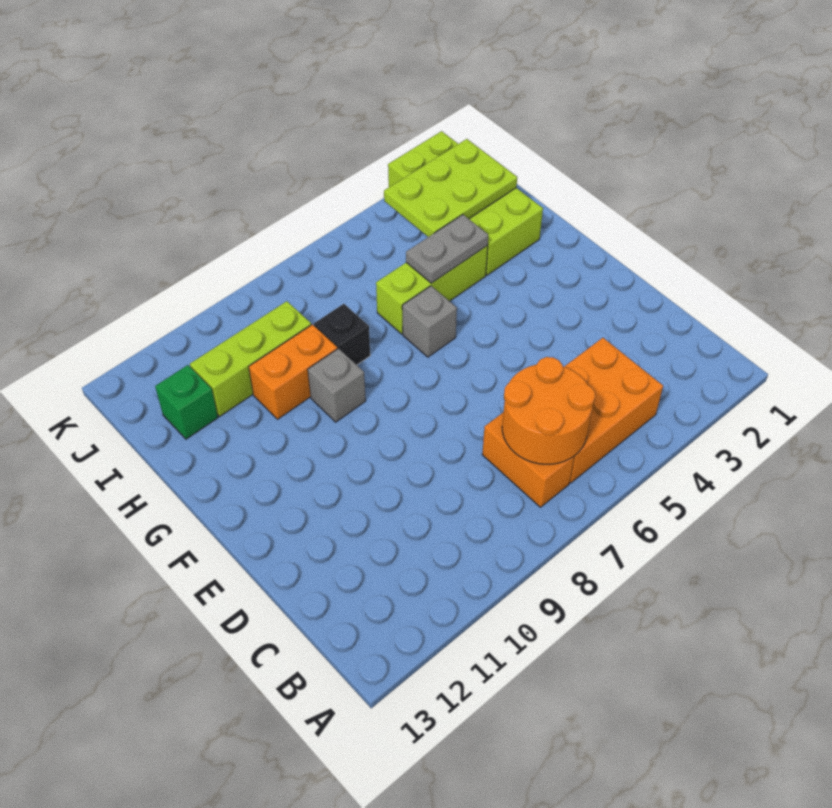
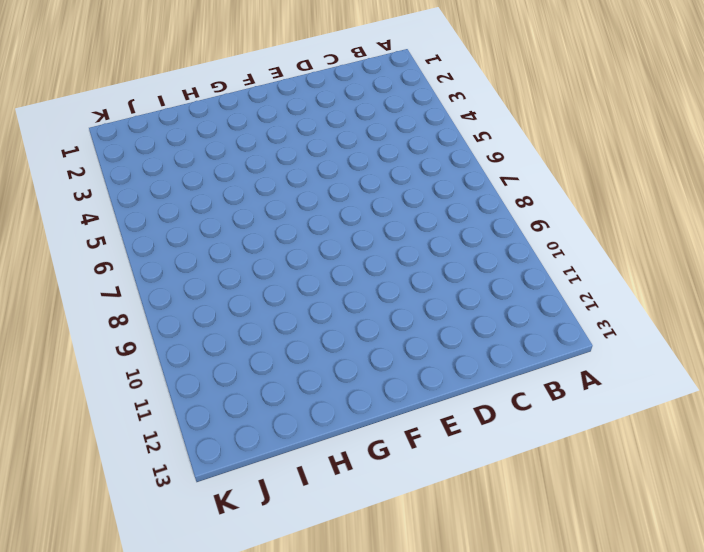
none -> orange 2x3 brick [564,338,663,483]
none -> orange 1x2 brick [482,413,574,507]
none -> grey 1x1 brick [402,286,457,357]

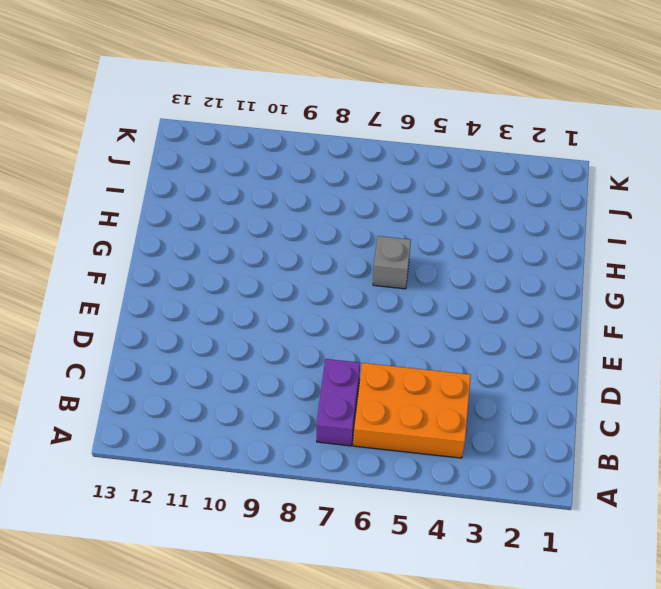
purple 1x2 brick [316,359,360,446] -> orange 1x2 brick [482,413,574,507]
none -> grey 1x1 brick [308,349,366,422]
none -> lime 2x4 brick [388,131,543,275]
none -> lime 1x3 brick [376,246,488,334]

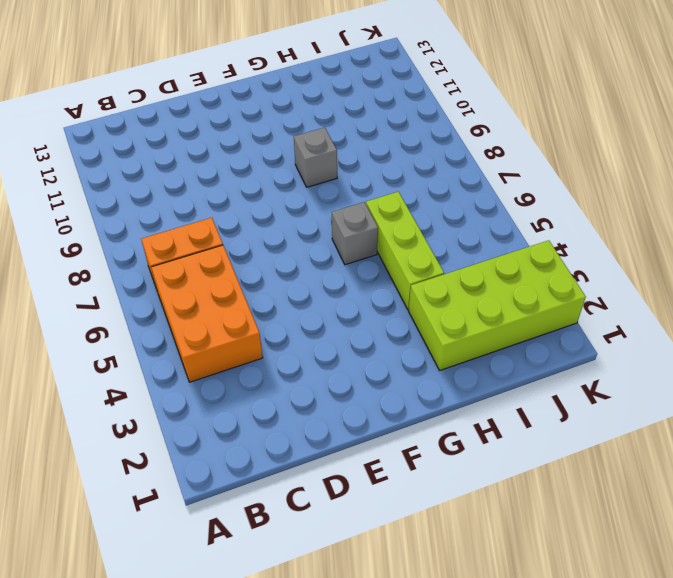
none -> black 1x1 brick [314,304,370,365]
none -> orange 1x2 brick [249,324,337,419]
none -> lime 1x3 brick [190,301,311,416]

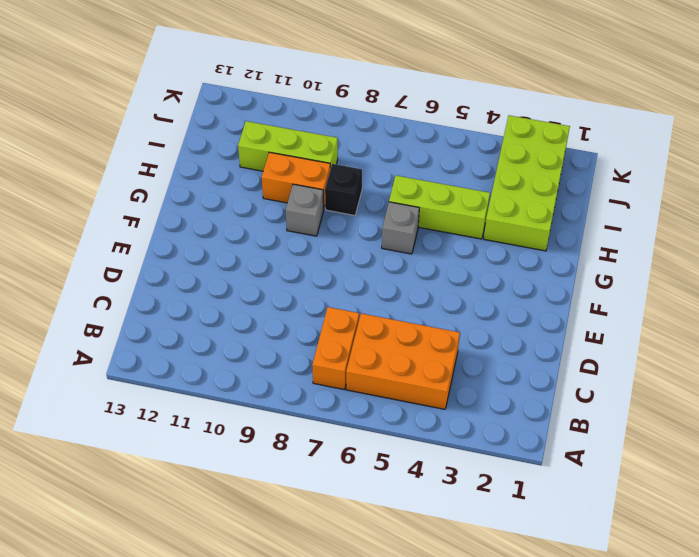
none -> green 1x1 brick [155,365,218,439]
none -> orange 2x2 round brick [502,357,595,464]
none -> grey 1x2 plate [406,215,488,283]

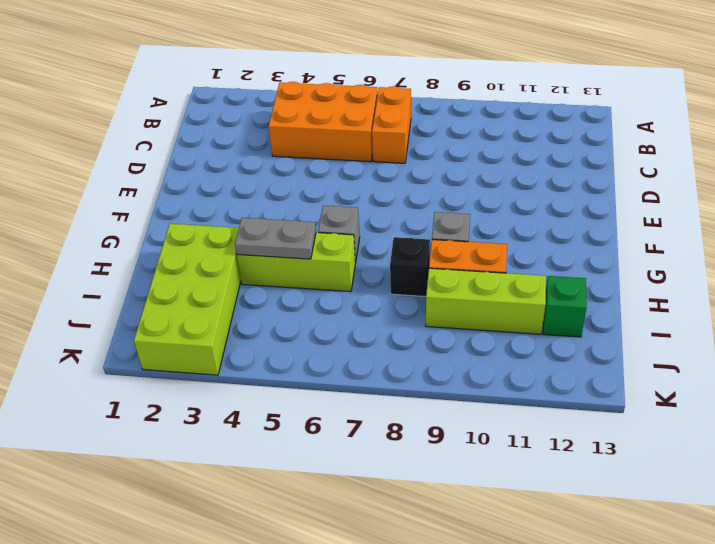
none -> orange 2x2 round brick [502,357,595,464]
none -> lime 2x3 plate [384,139,517,237]

